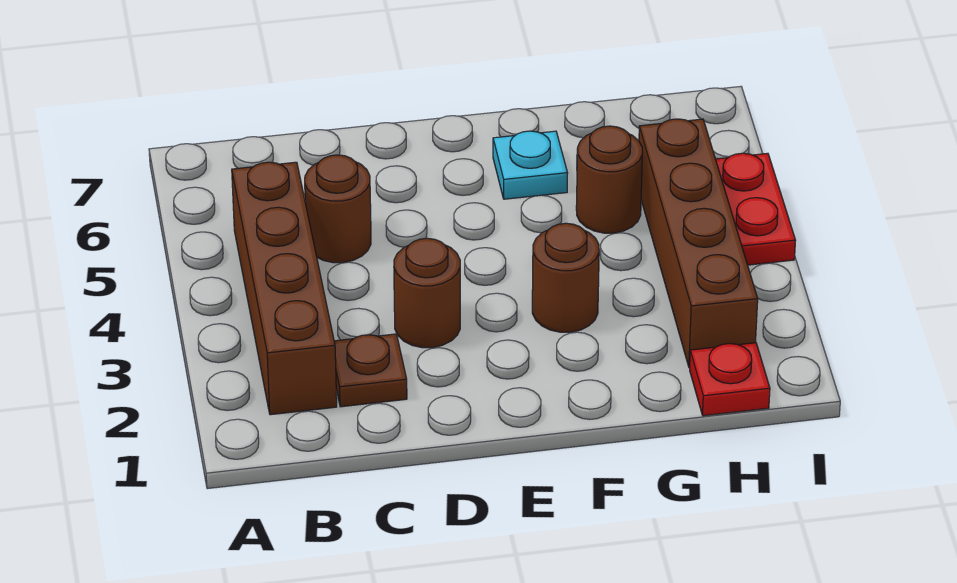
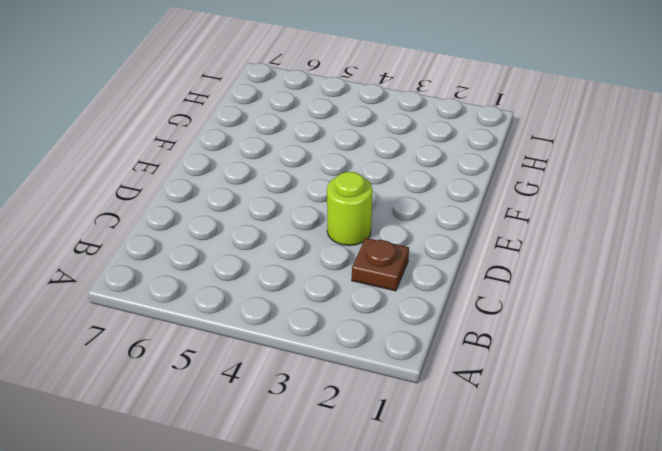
lime 1x1 round brick [327,172,372,246] -> brown 1x1 round brick [394,238,460,348]
none -> brown 1x4 brick [232,162,337,415]
none -> brown 1x1 round brick [305,155,371,263]

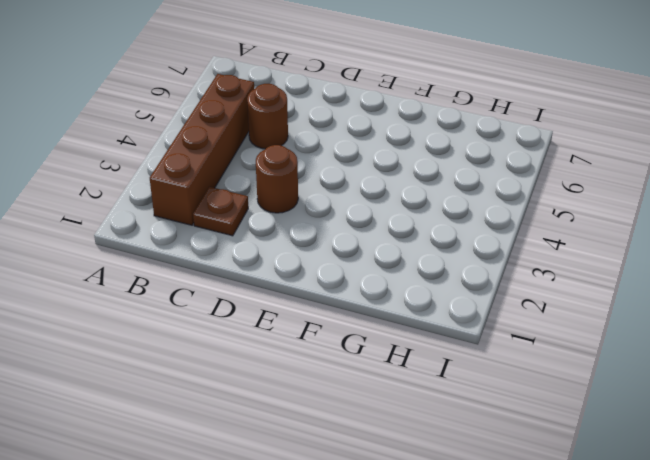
none -> brown 1x1 round brick [532,223,599,332]
none -> cyan 1x1 plate [493,131,568,199]

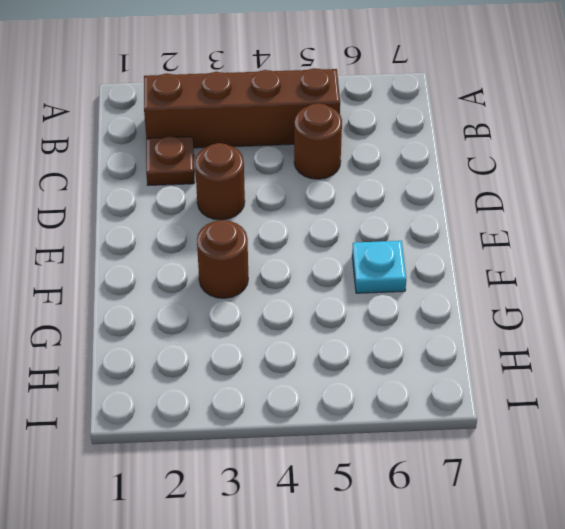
none -> brown 1x1 round brick [576,126,642,233]
none -> red 1x1 plate [690,343,770,416]

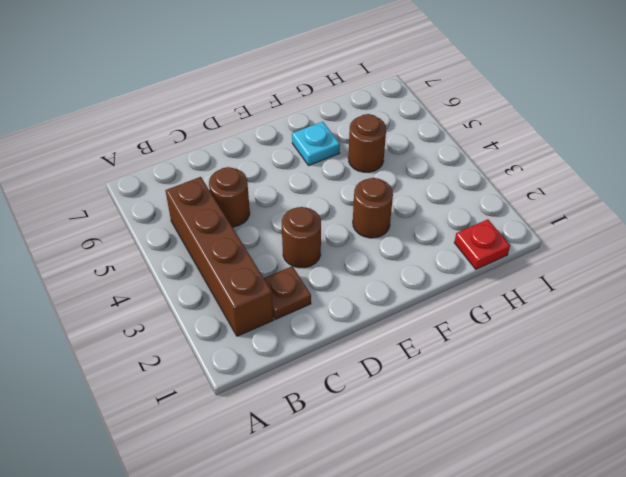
none -> brown 1x4 brick [639,119,758,368]
none -> red 1x2 plate [716,153,796,265]

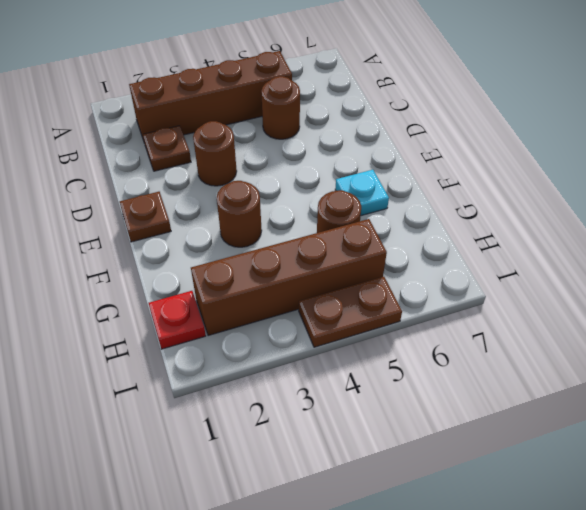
brown 1x1 plate [120,192,171,242] -> none
brown 1x2 plate [299,277,402,347] -> red 1x2 plate [716,153,796,265]

